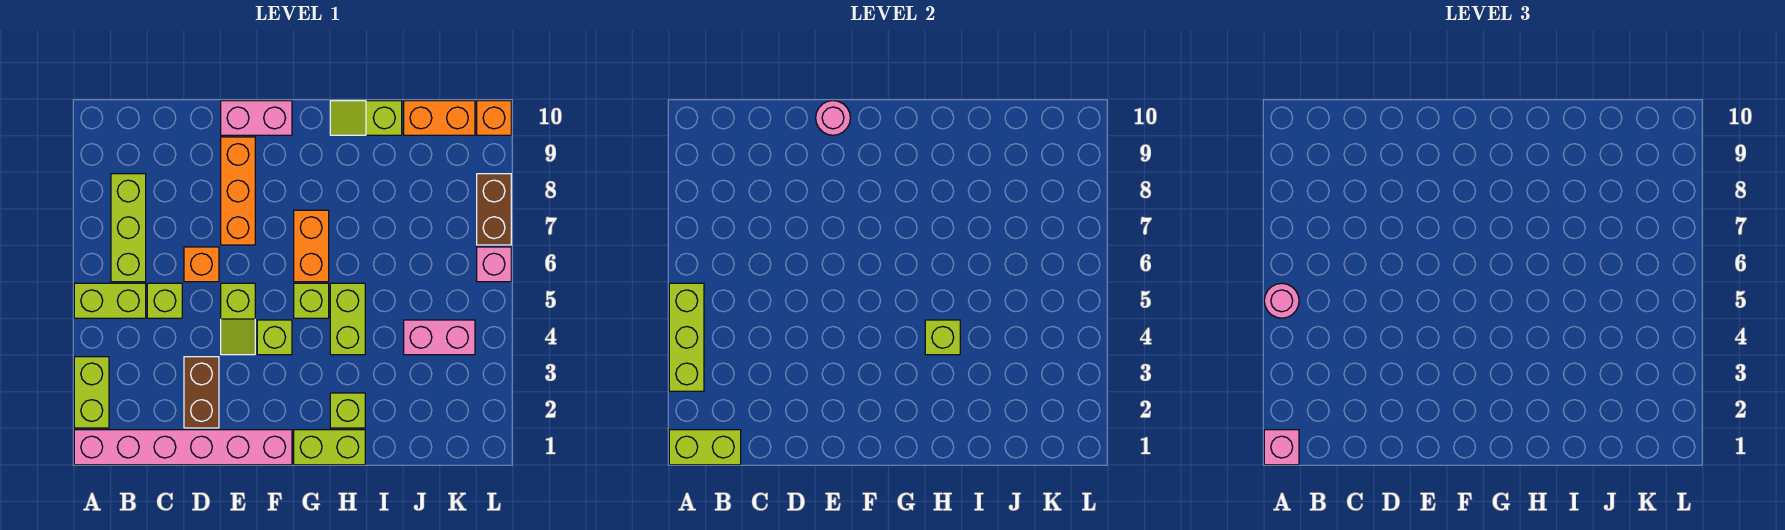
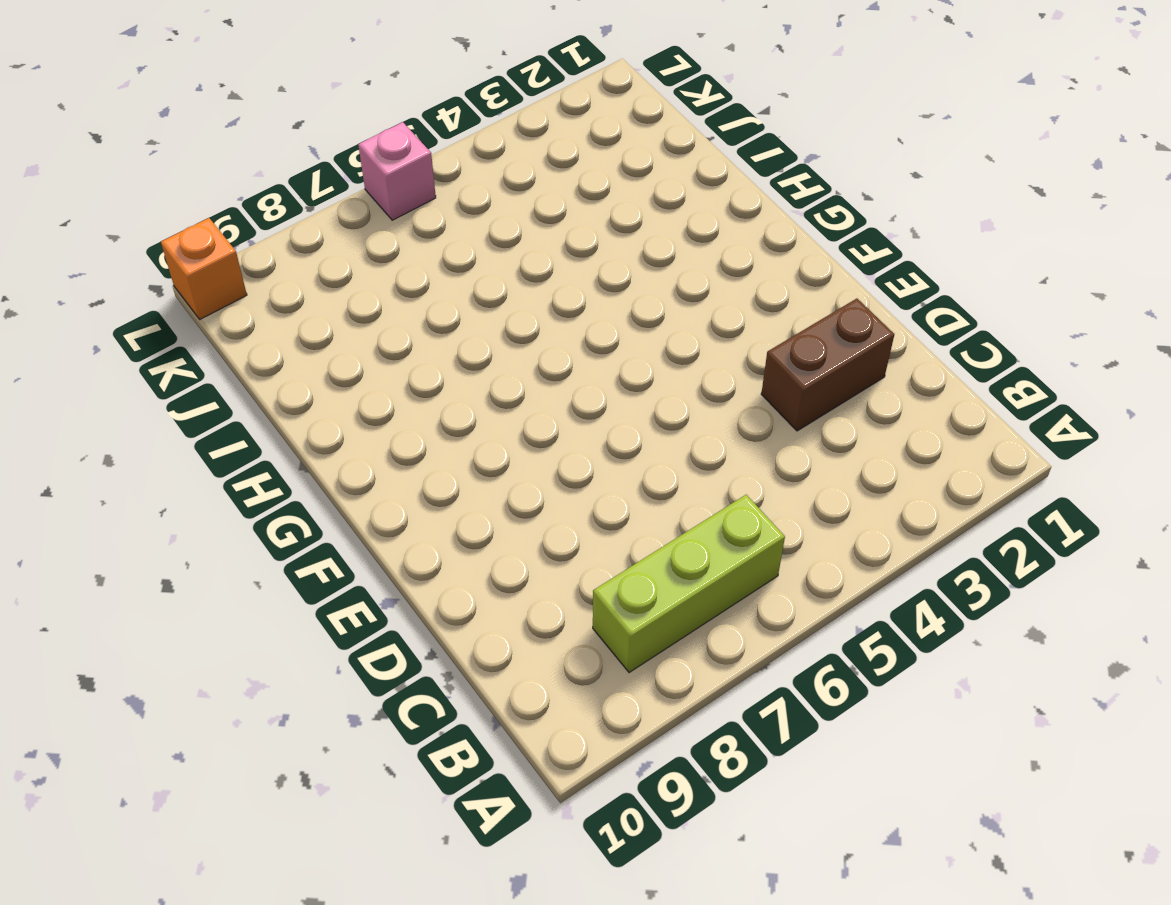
none -> pink 1x6 brick [74,430,292,465]
none -> lime 1x2 brick [74,357,109,428]
none -> lime 1x2 brick [74,283,146,318]

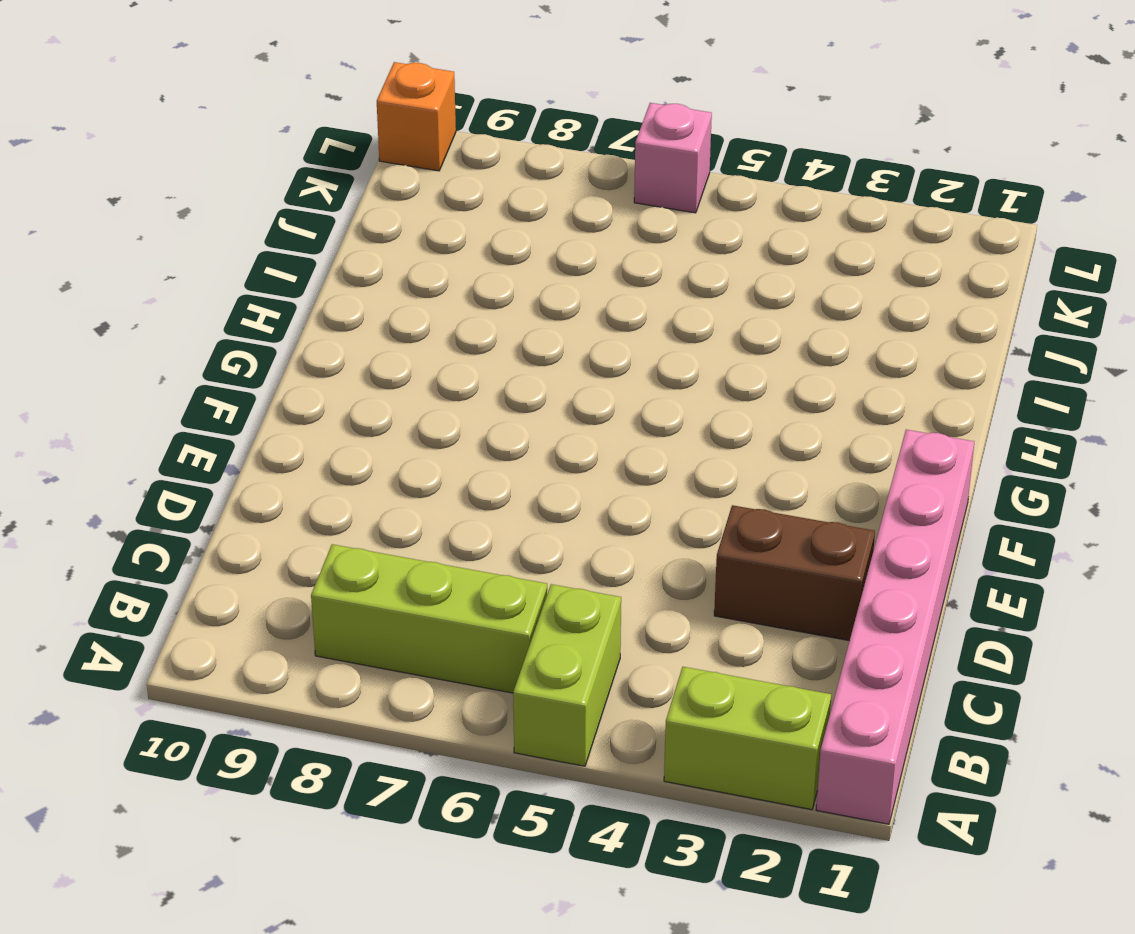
none -> lime 1x1 brick [147,283,182,318]
none -> orange 1x1 brick [184,247,219,282]
none -> lime 1x2 slope [221,283,255,355]

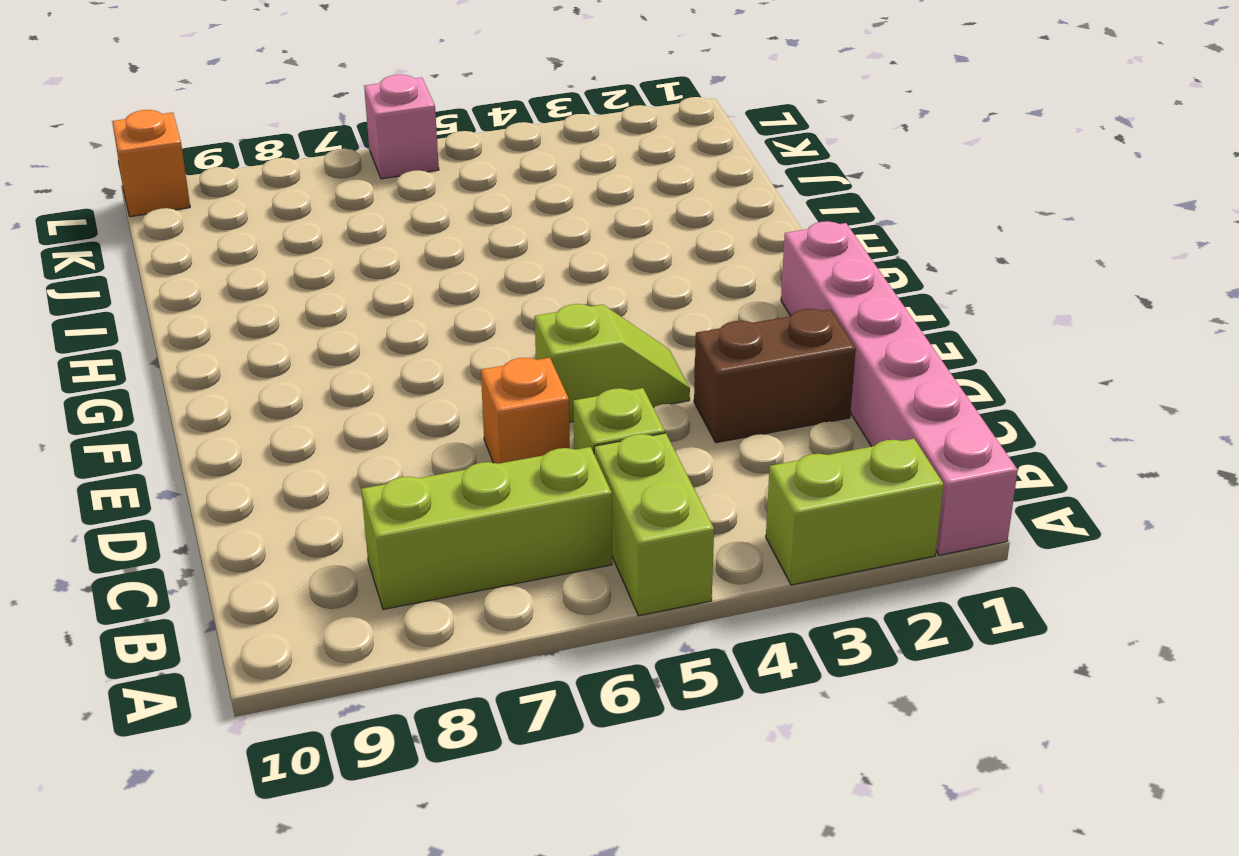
none -> orange 1x3 brick [221,137,255,245]
none -> pink 1x2 brick [221,101,292,135]
none -> lime 1x1 brick [257,320,292,355]

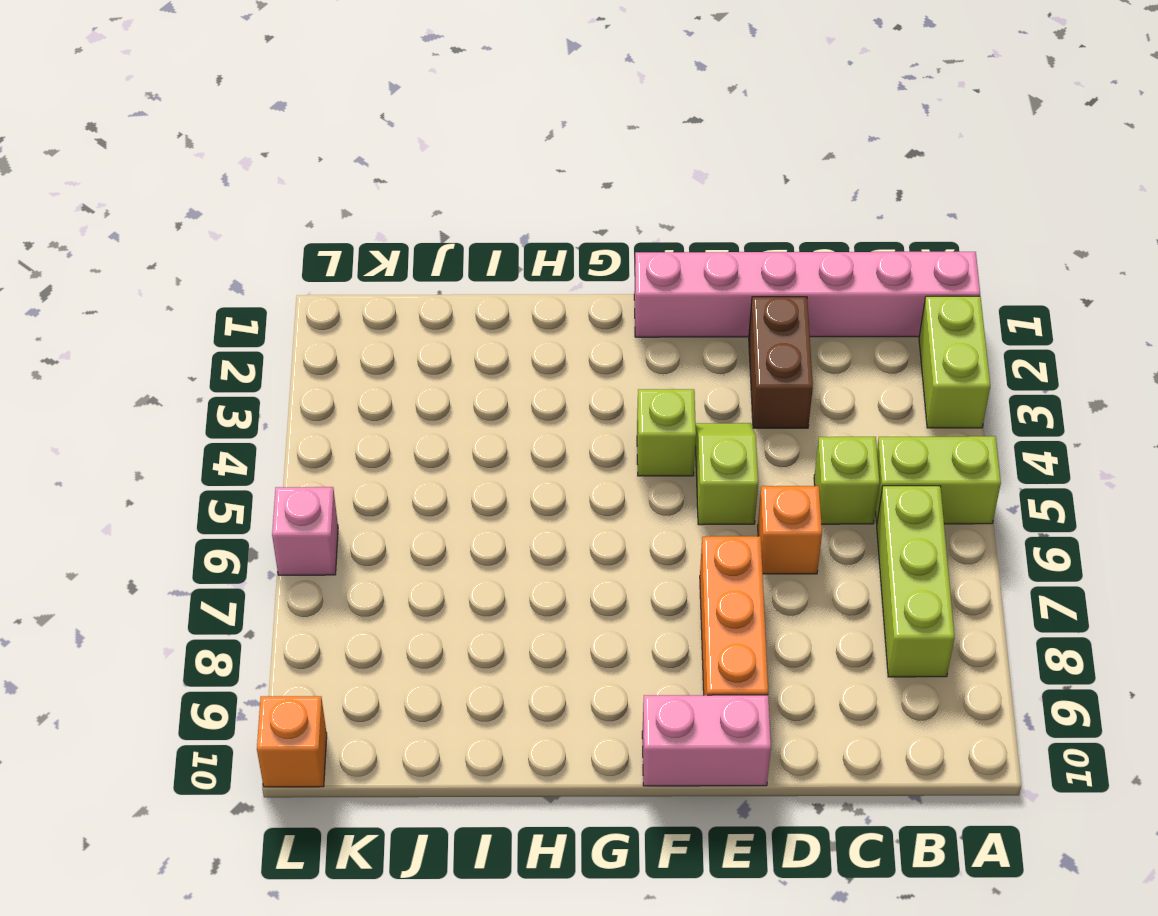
none -> lime 1x2 brick [294,430,365,465]
none -> lime 1x1 brick [294,283,329,318]
none -> orange 1x2 brick [294,210,329,282]

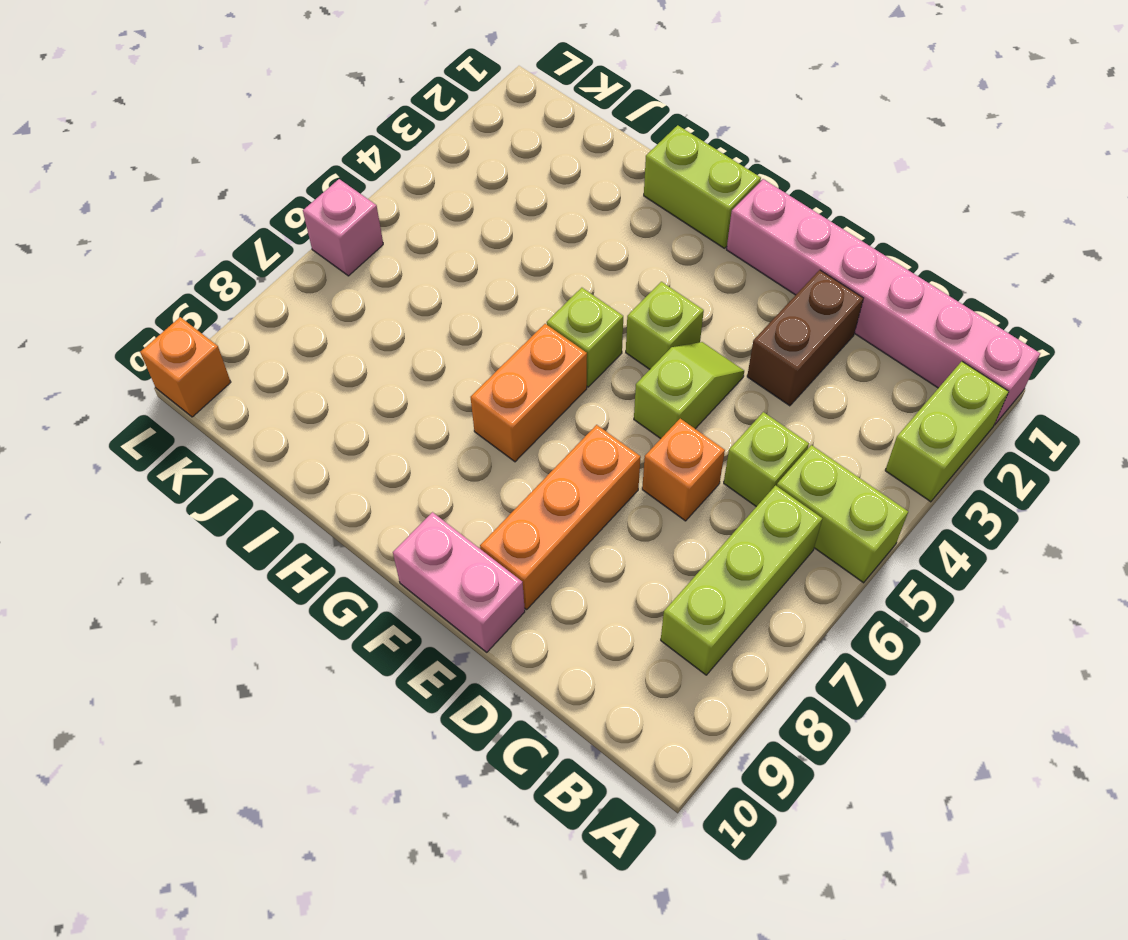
none -> lime 1x1 brick [330,393,365,428]
none -> lime 1x2 brick [330,283,365,355]
none -> lime 1x2 slope [330,101,402,135]

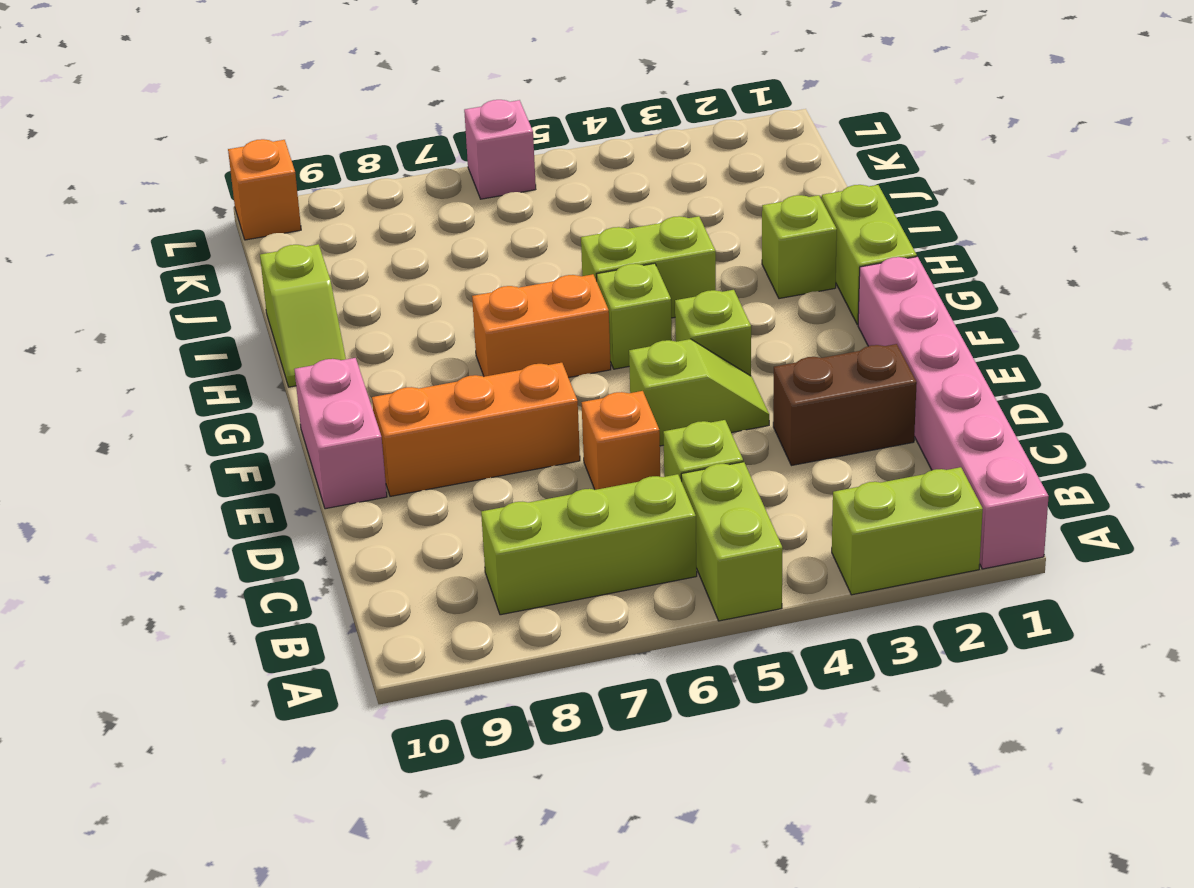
none -> pink 1x2 brick [404,320,475,355]
none -> orange 1x2 brick [404,101,475,135]
none -> brown 1x2 brick [477,174,511,245]

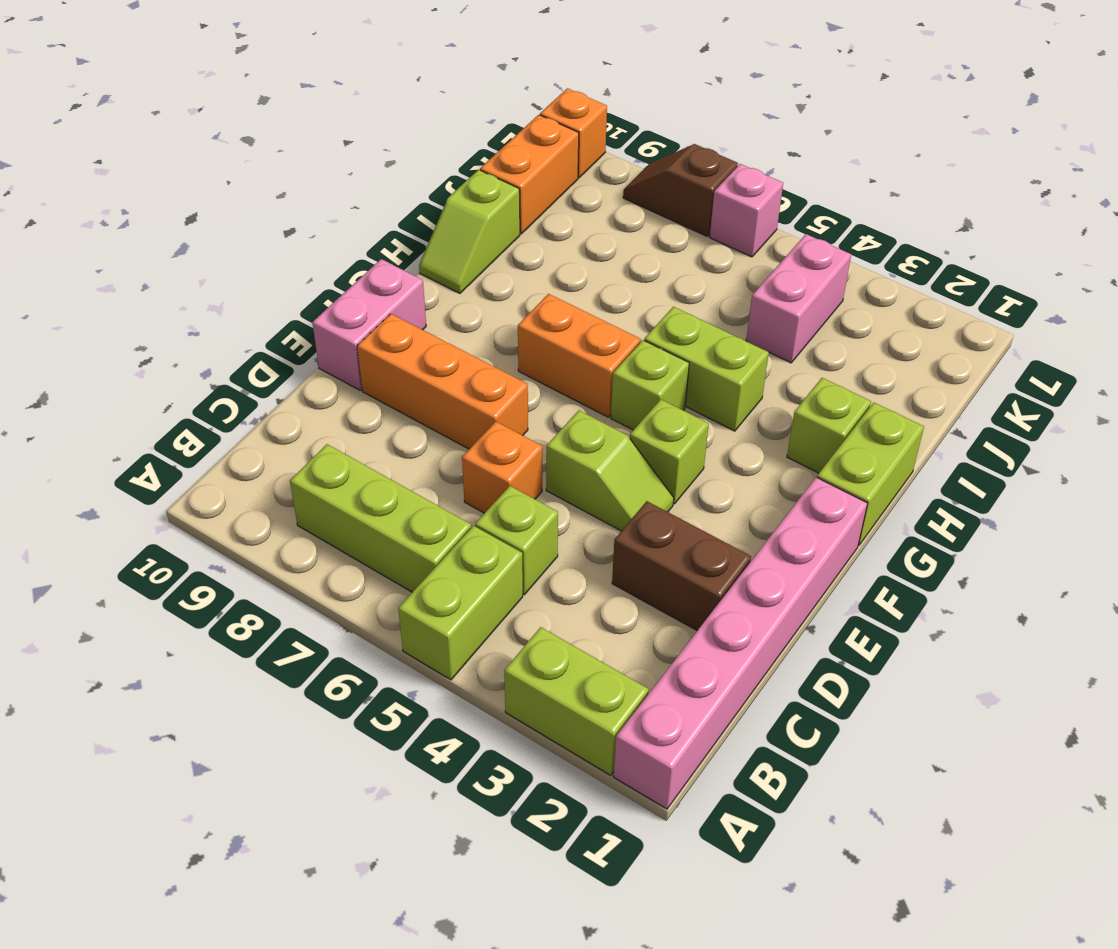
brown 1x2 slope [623,144,738,237] -> brown 1x2 brick [477,174,511,245]
none -> lime 1x2 brick [669,430,741,465]
none -> lime 1x3 brick [669,283,704,391]
none -> pink 1x1 round brick [816,101,850,135]

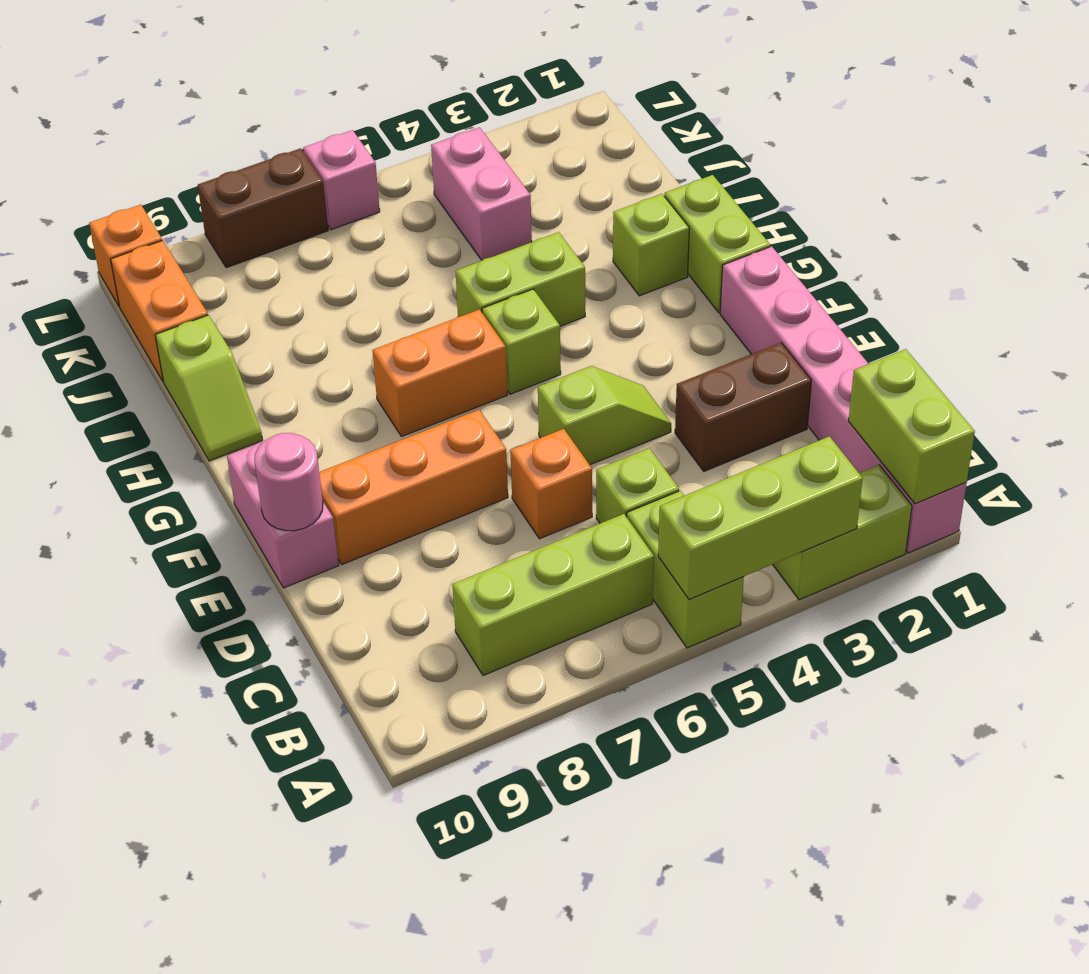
none -> lime 1x1 brick [257,320,292,355]
none -> lime 1x1 brick [925,320,960,355]
none -> pink 1x1 brick [1264,430,1299,465]

